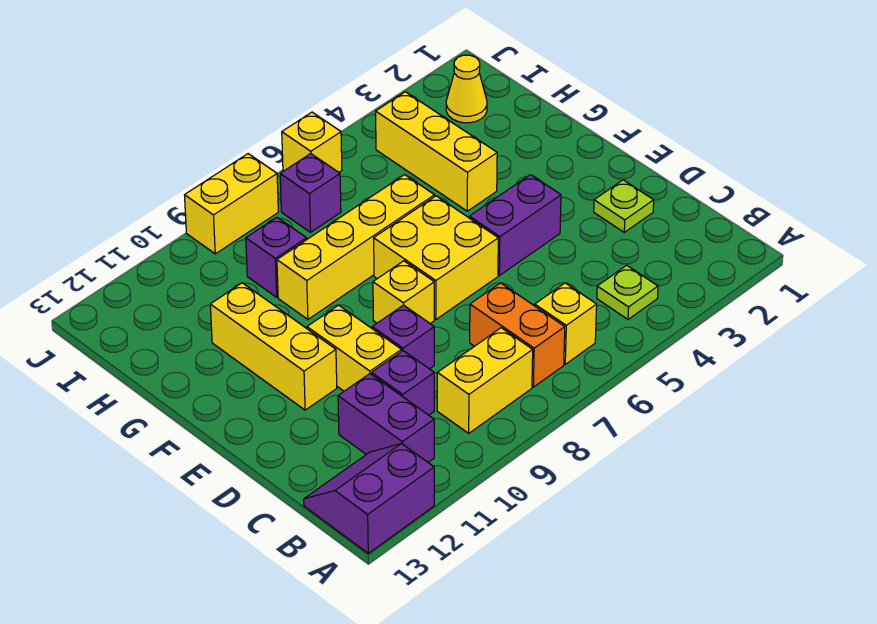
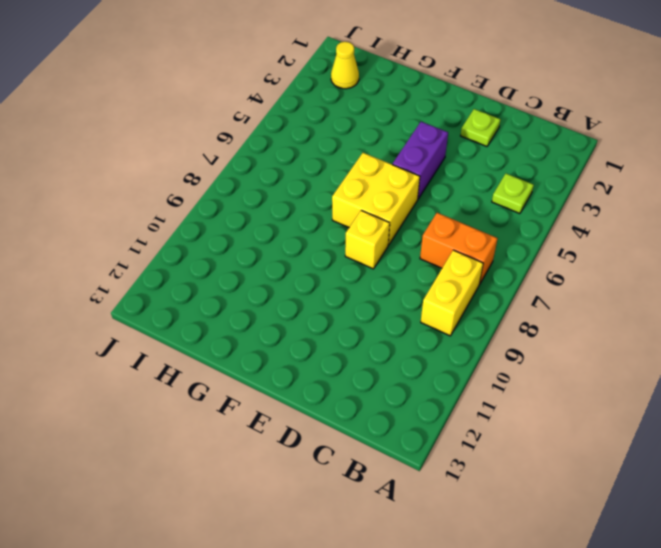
none -> purple 2x2 slope [304,444,434,553]
none -> yellow 1x1 brick [535,283,597,364]
none -> purple 1x2 brick [338,374,434,462]

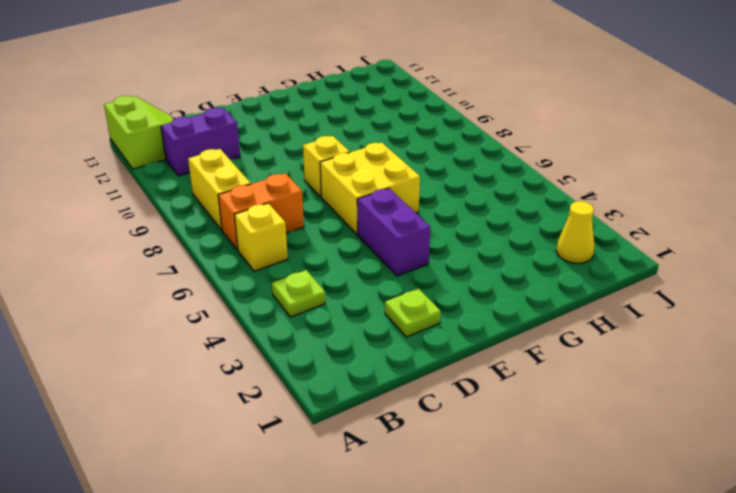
lime 2x2 slope [104,96,173,169] -> purple 2x2 slope [304,444,434,553]
none -> purple 1x1 brick [372,351,434,415]
none -> purple 1x1 brick [372,305,434,369]
none -> yellow 1x2 brick [307,305,402,391]

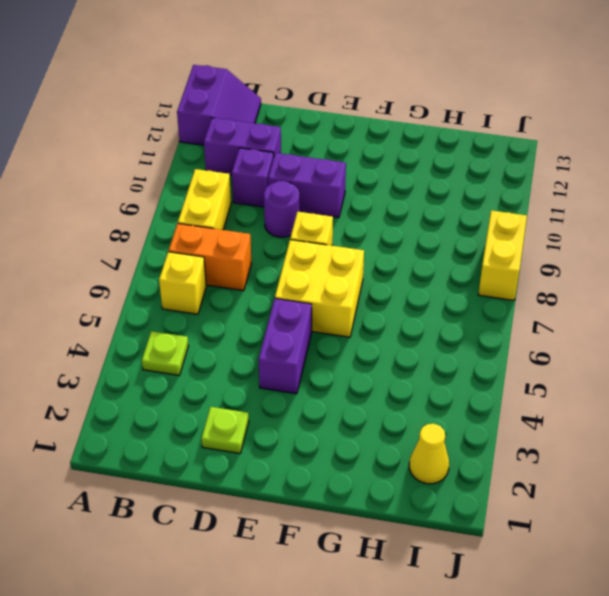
purple 1x1 round brick [264,181,300,237] -> purple 1x1 brick [372,305,434,369]
purple 1x2 brick [268,153,346,218] -> yellow 1x2 brick [307,305,402,391]
none -> yellow 1x3 brick [210,283,337,410]
none -> yellow 1x3 brick [376,92,497,211]
none -> yellow 1x4 brick [277,175,435,319]

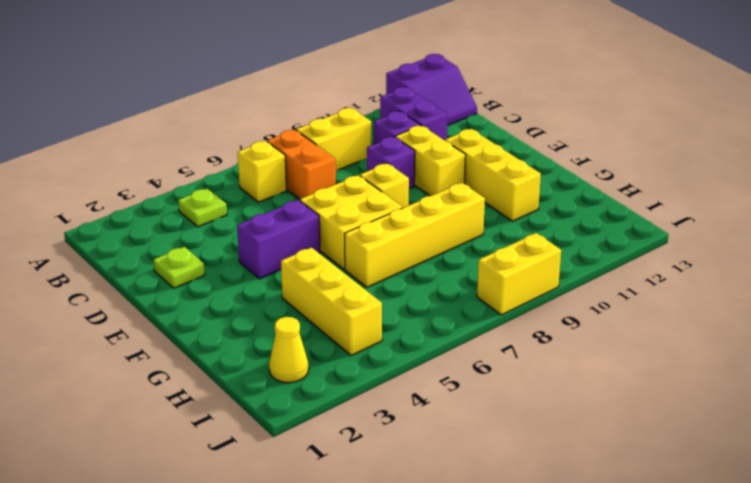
none -> purple 1x1 brick [246,217,307,297]
none -> purple 1x1 brick [280,154,341,232]
none -> yellow 1x1 brick [282,112,342,172]

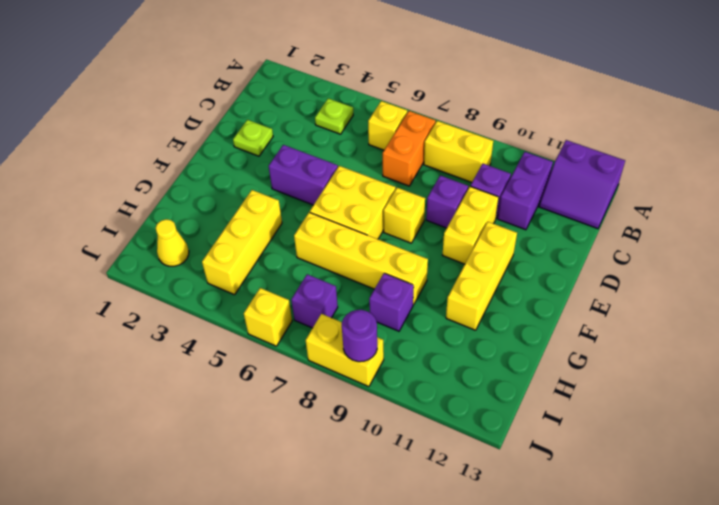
purple 1x1 round brick [342,310,377,362] -> none

